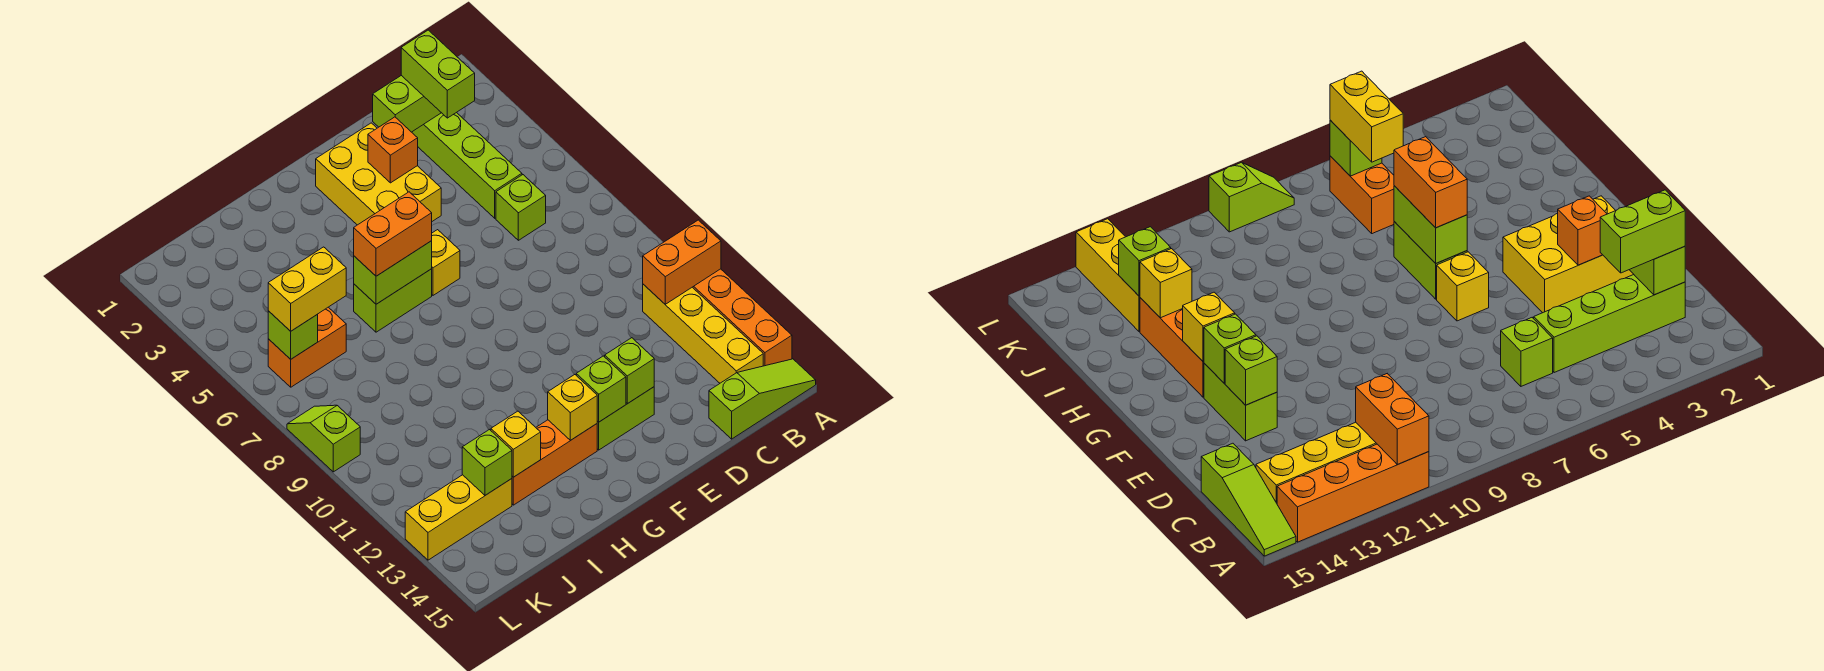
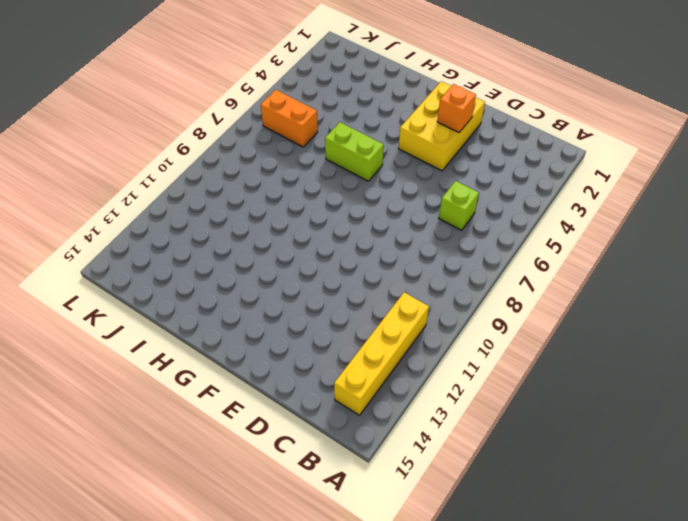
none -> orange 1x4 brick [693,269,792,366]
none -> lime 1x3 slope [709,359,816,439]
none -> lime 1x4 brick [412,112,522,218]

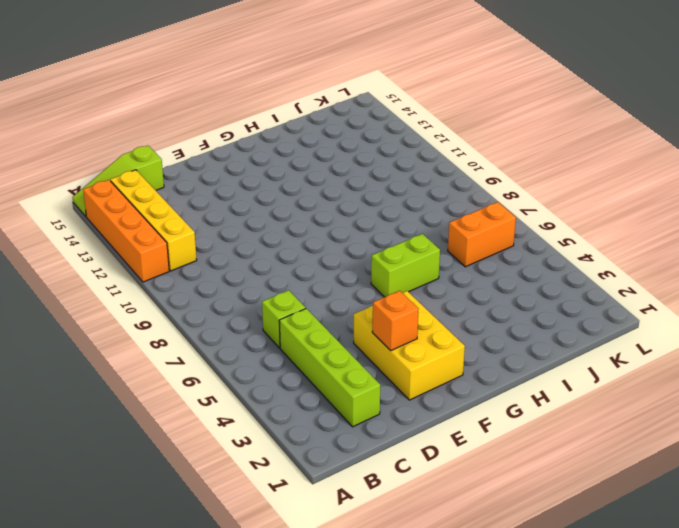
none -> lime 1x2 brick [597,387,654,450]
none -> yellow 1x1 brick [432,230,460,295]
none -> orange 1x3 brick [512,420,597,505]

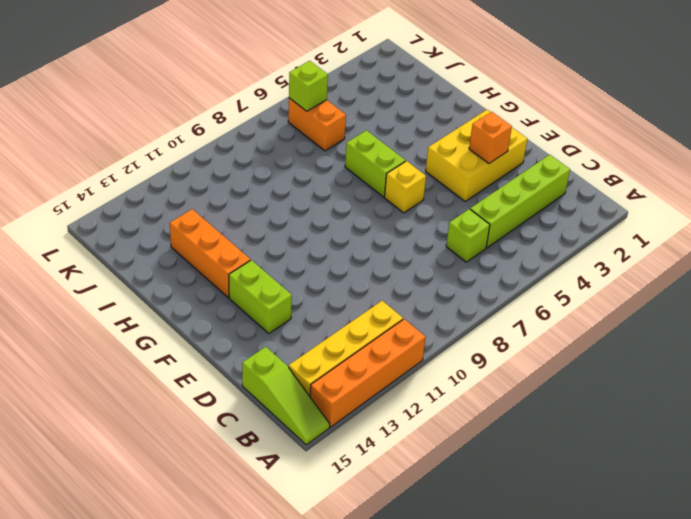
none -> yellow 1x3 brick [405,475,512,560]
none -> lime 1x2 slope [287,405,360,472]
none -> orange 1x2 brick [643,220,721,304]

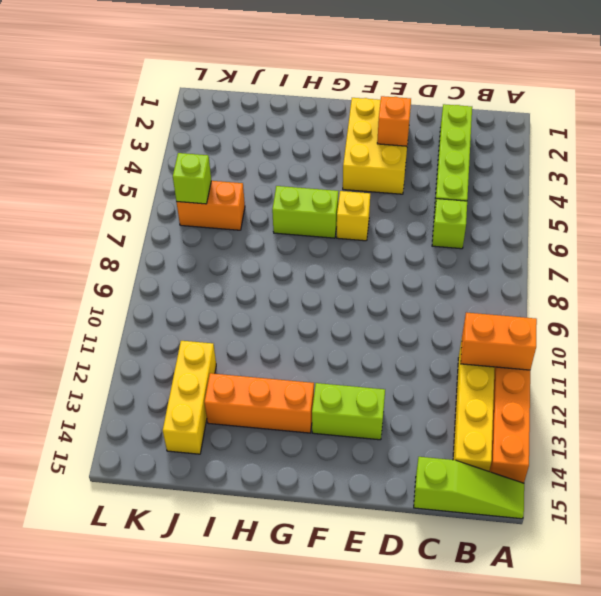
yellow 1x3 brick [163,341,216,454] -> yellow 1x3 brick turned to [405,475,512,560]
none -> lime 1x2 slope [287,405,360,472]
none -> lime 1x2 brick [373,76,441,132]
none -> lime 1x1 brick [605,338,654,404]

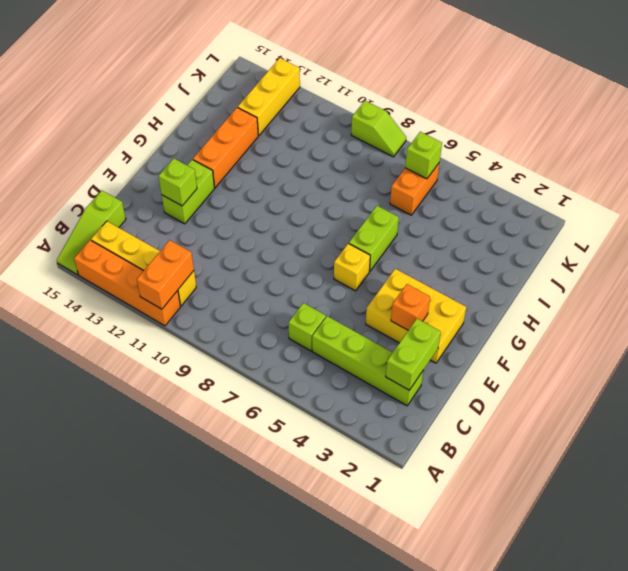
none -> lime 1x1 brick [576,356,626,422]
none -> lime 1x2 brick [354,241,432,304]
none -> yellow 1x1 brick [548,374,597,440]

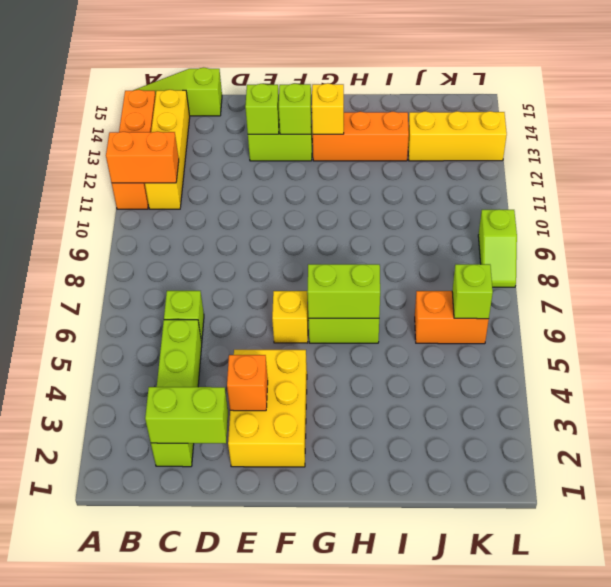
none -> yellow 1x1 brick [491,411,541,477]
none -> lime 1x1 brick [462,430,512,495]
none -> lime 1x2 brick [401,30,475,118]

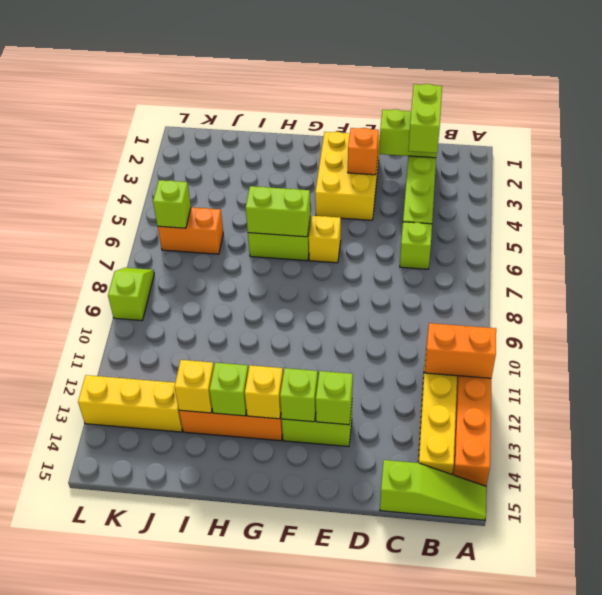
lime 1x1 brick [209,363,248,416] -> lime 1x1 brick moved to [462,430,512,495]
none -> orange 1x2 brick [354,192,432,276]
none -> yellow 1x2 brick [268,247,346,331]

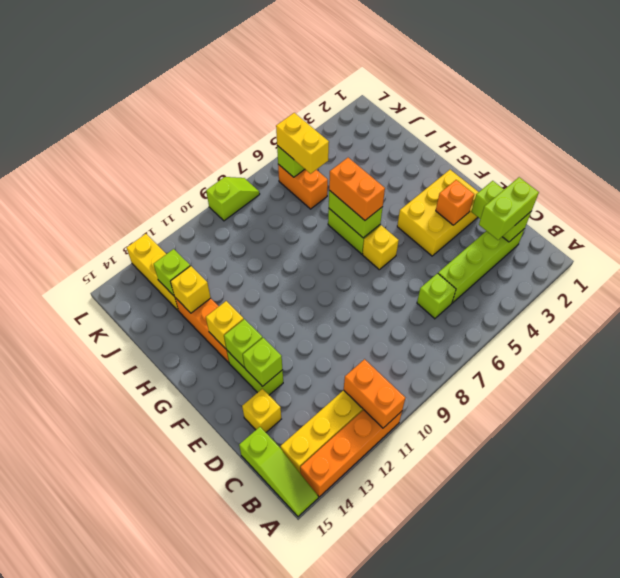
yellow 1x1 brick [242,389,281,432] -> none

